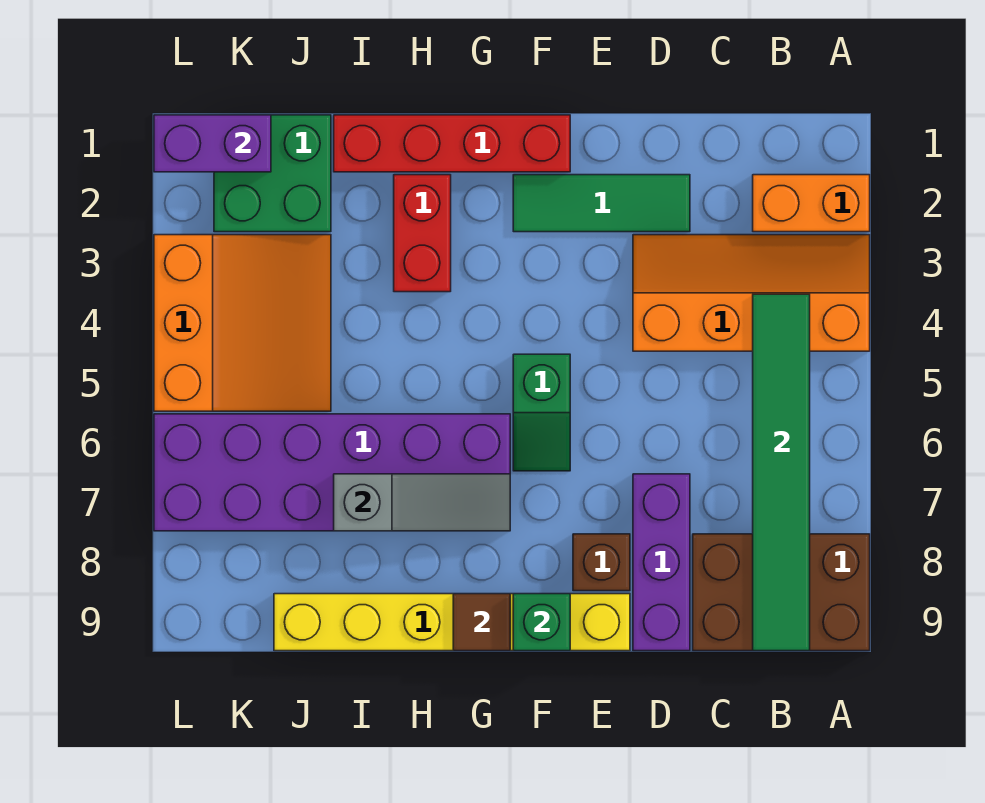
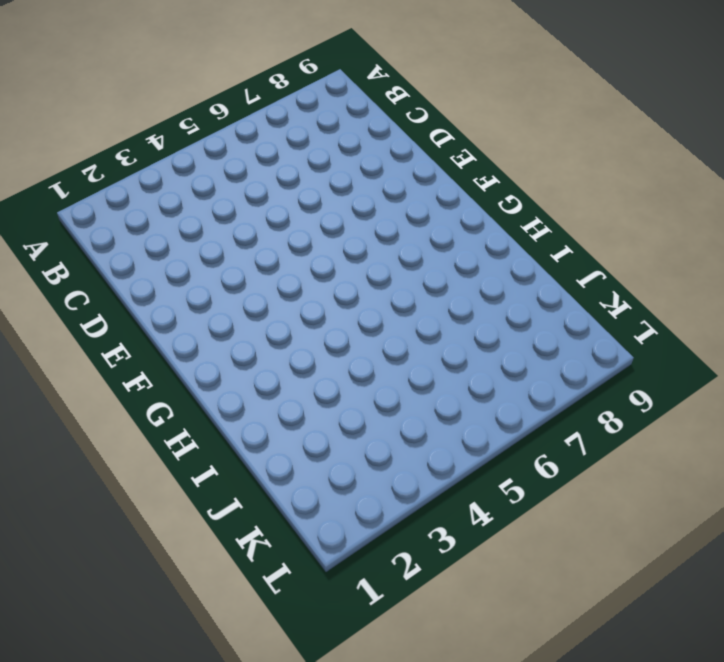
none -> orange 1x2 brick [753,175,870,232]
none -> orange 2x4 slope [633,235,870,351]
none -> brown 2x3 brick [693,534,870,651]

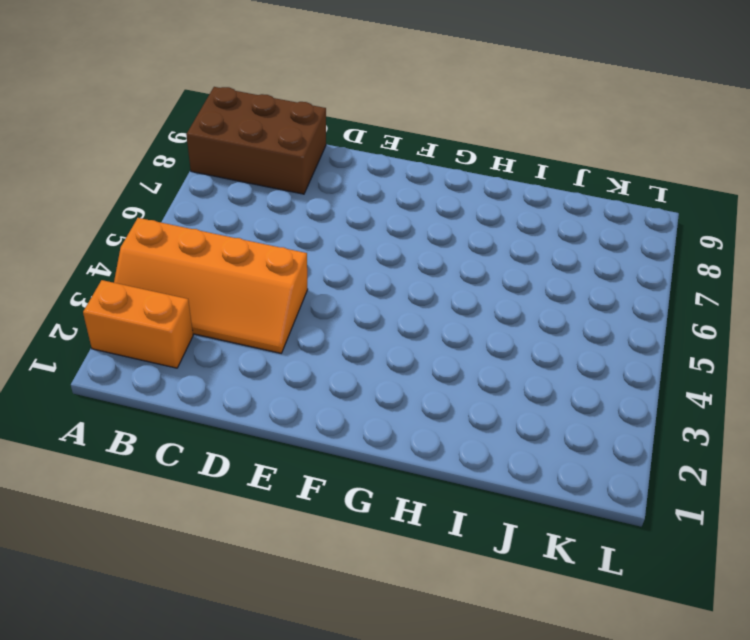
none -> green 1x3 tile [513,175,690,232]
none -> purple 1x3 brick [633,474,690,651]
none -> brown 1x1 brick [573,534,630,591]

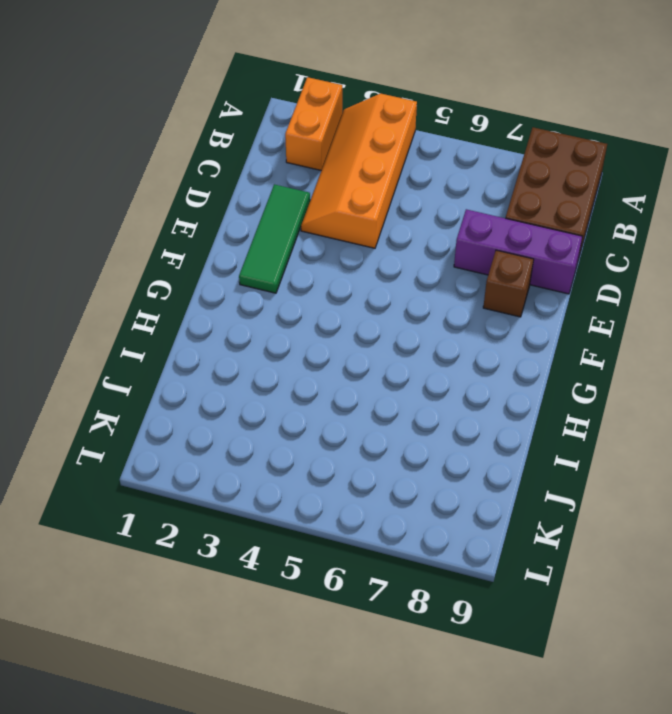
none -> yellow 1x6 brick [274,594,630,651]
none -> red 1x4 brick [334,115,570,172]
none -> green 1x2 slope [513,354,570,471]

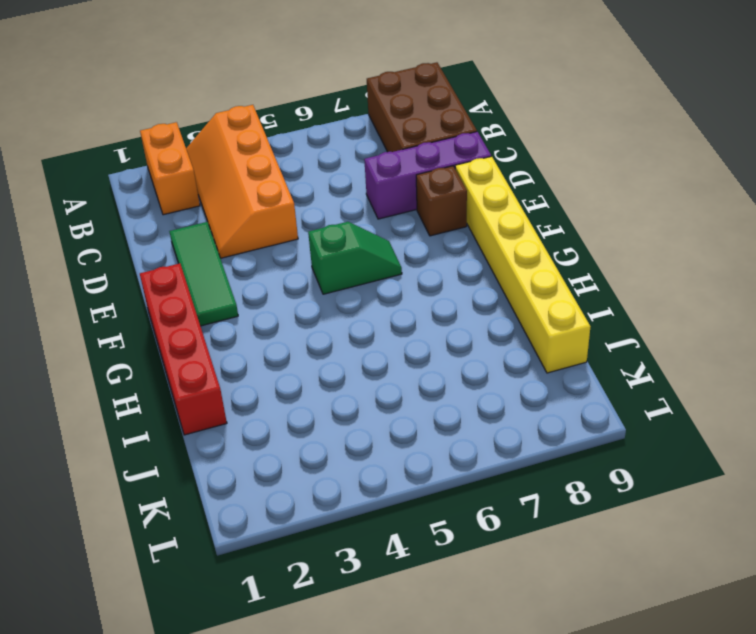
none -> purple 2x6 brick [154,414,510,531]
none -> red 1x2 brick [394,175,451,292]
none -> green 2x2 brick [214,115,331,232]

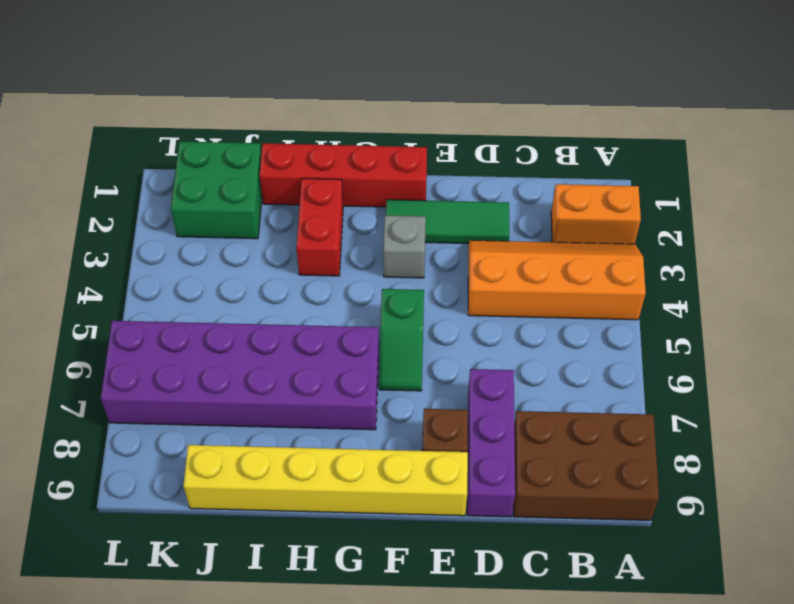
grey 1x1 brick [383,215,426,278] -> none
none -> orange 3x3 slope [154,235,331,411]
none -> green 1x6 tile [753,294,810,651]
none -> green 1x1 brick [513,594,570,651]

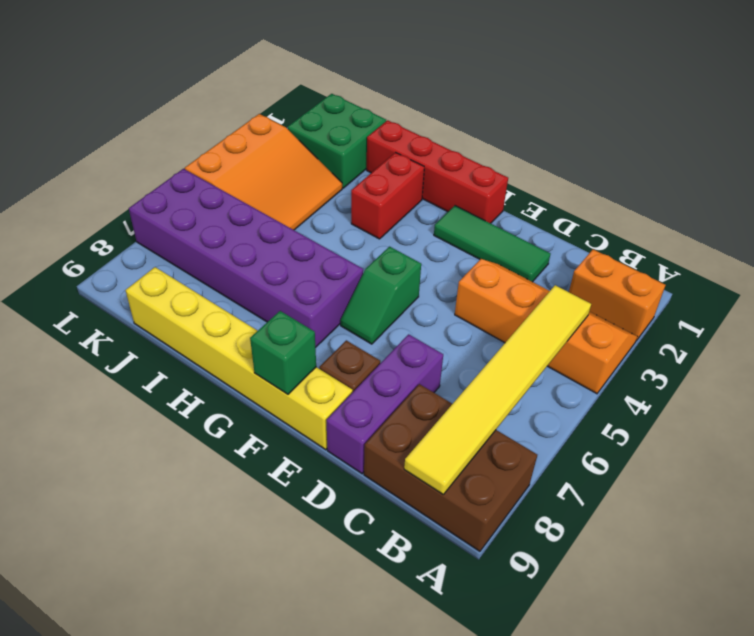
yellow 1x6 tile [404,285,591,494] -> green 1x6 tile [753,294,810,651]
none -> grey 1x3 slope [334,474,510,531]
none -> brown 1x1 tile [453,594,510,651]
none -> purple 1x2 brick [154,115,271,172]

